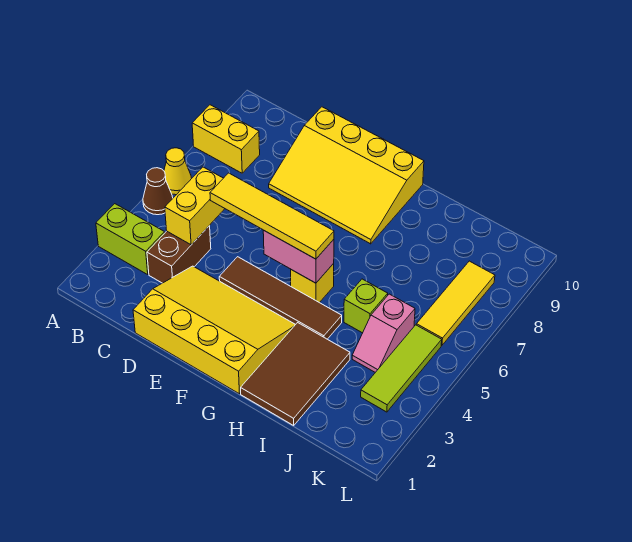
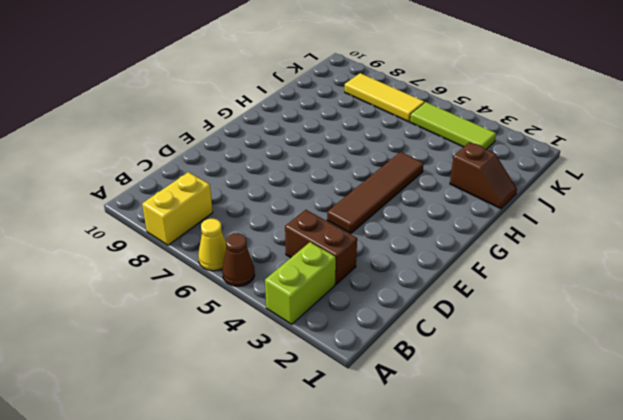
brown 1x2 slope [450,142,517,209] -> brown 2x3 tile [241,323,350,425]
none -> yellow 3x4 slope [133,266,296,394]
none -> yellow 3x4 slope [269,107,424,244]
none -> yellow 1x1 brick [291,264,334,303]

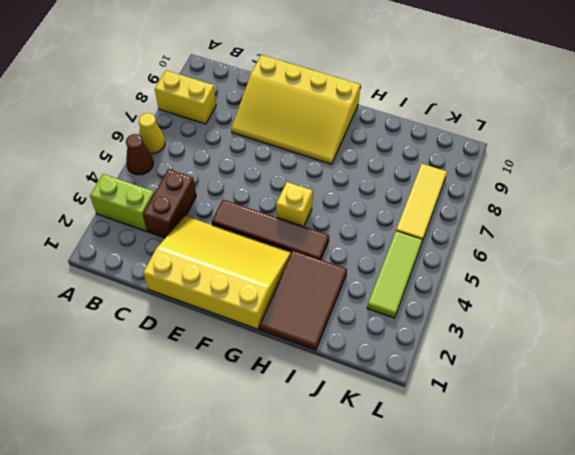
none -> lime 1x1 brick [344,279,388,333]
none -> pink 1x2 slope [352,294,415,372]
none -> yellow 1x2 brick [165,167,225,245]

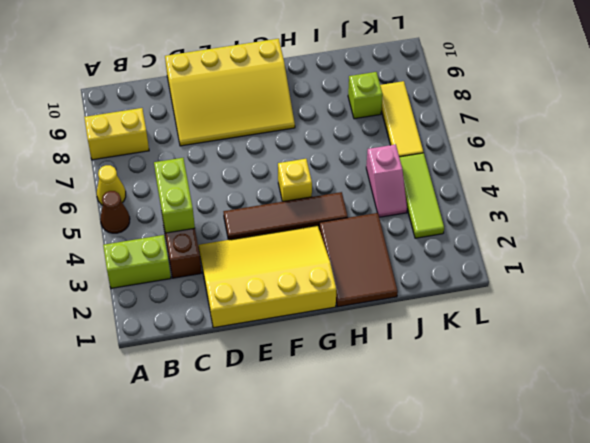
lime 1x2 brick [154,158,195,233] -> yellow 1x2 brick [165,167,225,245]
lime 1x1 brick [348,72,383,119] -> lime 1x1 brick moved to [344,279,388,333]
none -> pink 1x2 brick [263,230,334,283]
none -> yellow 1x4 tile [210,173,334,259]

